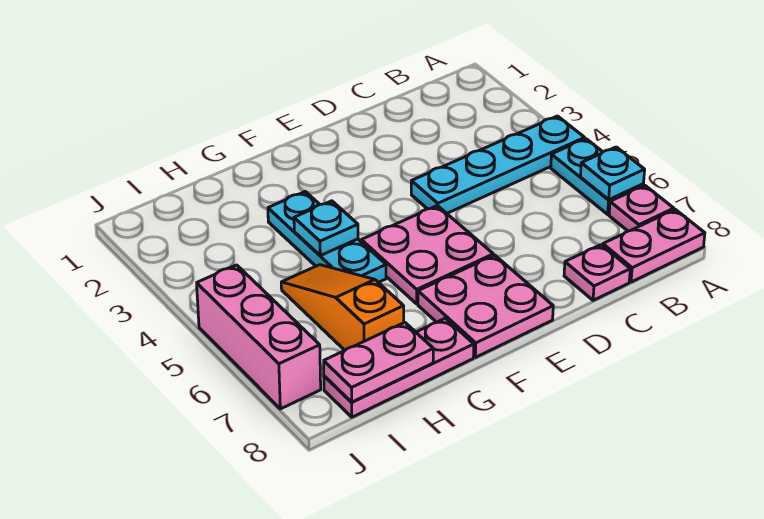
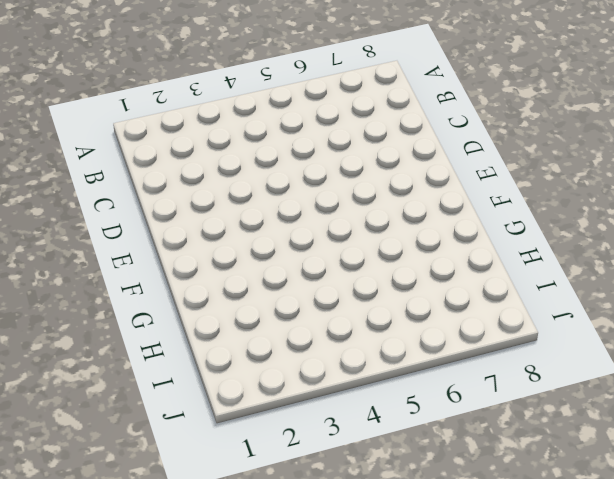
none -> cyan 1x4 plate [411,116,585,213]
none -> cyan 1x2 plate [551,139,643,214]
none -> pink 1x1 plate [609,185,674,231]

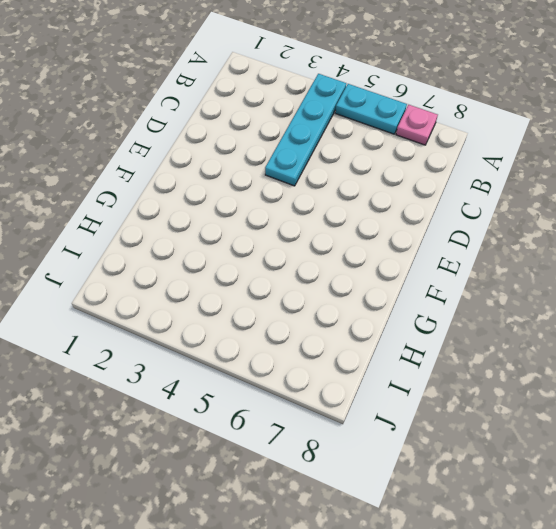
none -> pink 1x2 plate [602,209,705,282]
none -> pink 1x1 plate [564,245,630,300]
none -> pink 2x2 plate [361,206,493,304]

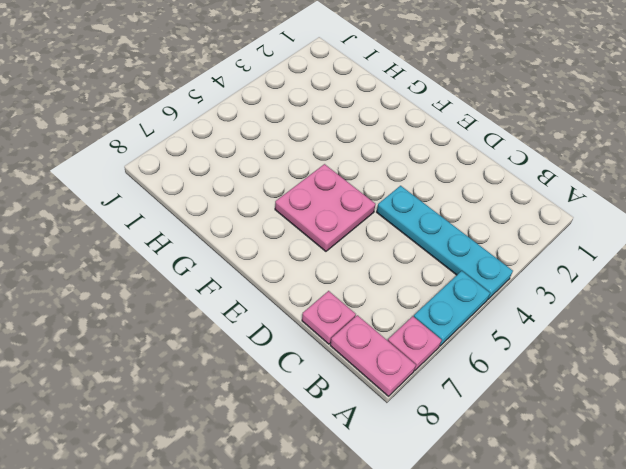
none -> pink 2x2 plate [418,255,553,357]
none -> cyan 1x3 plate [268,192,386,282]
none -> pink 1x3 plate [324,318,474,417]

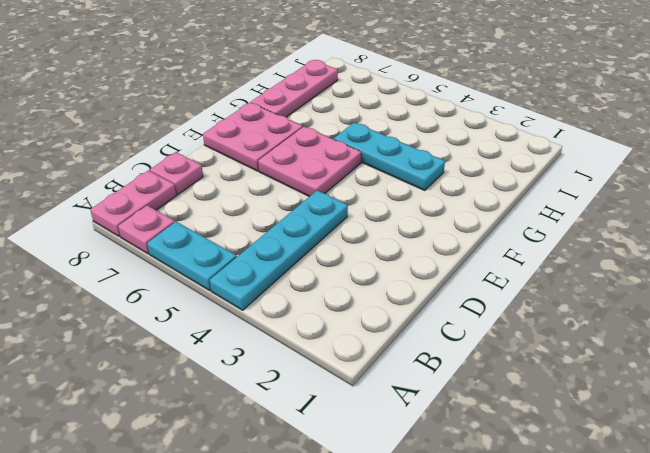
none -> orange 1x3 slope [281,265,404,350]
none -> pink 1x3 brick [197,265,321,409]
none -> cyan 1x1 plate [580,147,645,199]

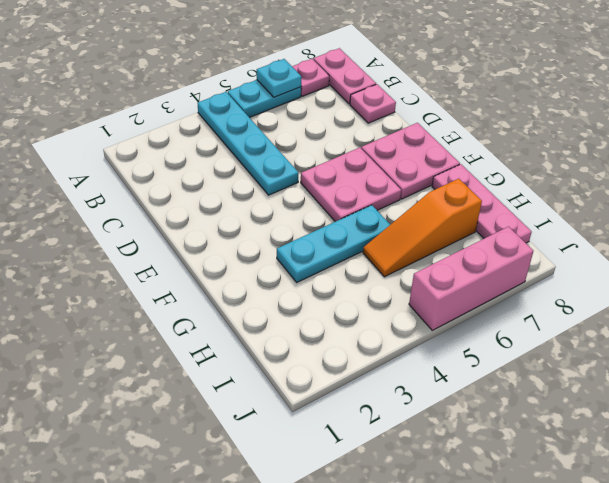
none -> cyan 1x1 plate [294,201,358,256]
none -> pink 1x2 plate [324,322,433,402]

